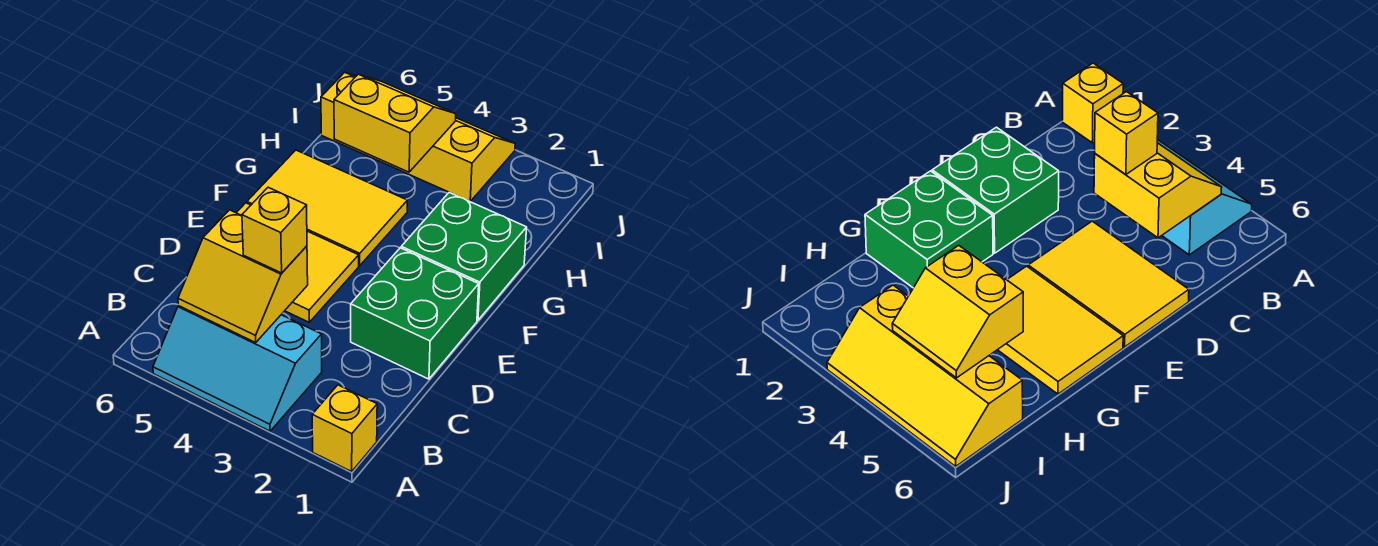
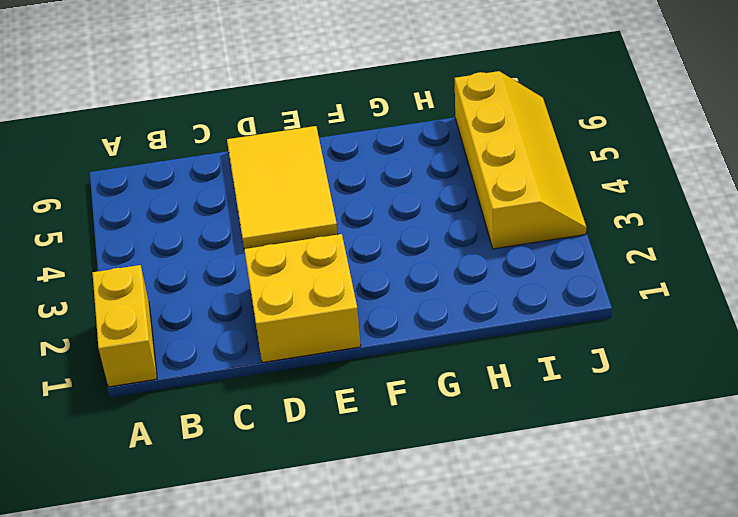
yellow 1x2 brick [93,265,157,387] -> yellow 1x1 brick [312,385,377,471]
yellow 2x2 brick [244,234,361,363] -> green 2x2 brick [351,248,479,379]
none -> cyan 2x3 slope [153,306,322,431]
none -> green 2x2 brick [401,193,527,320]

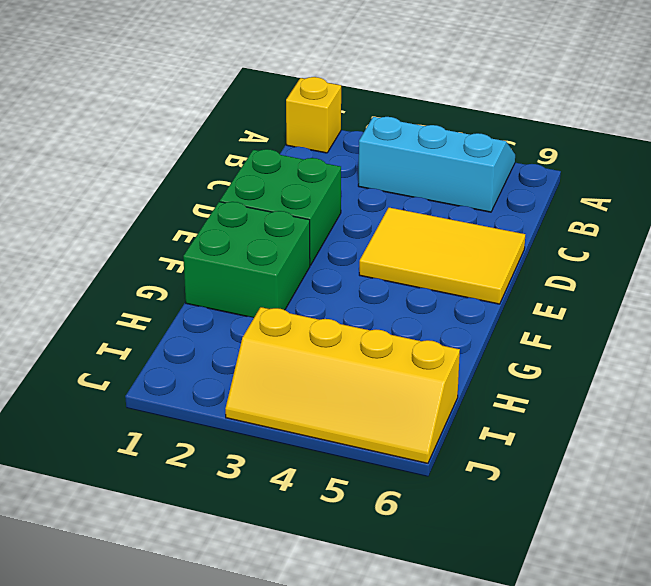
none -> yellow 2x3 tile [247,150,407,266]
none -> yellow 2x2 slope [178,210,308,342]

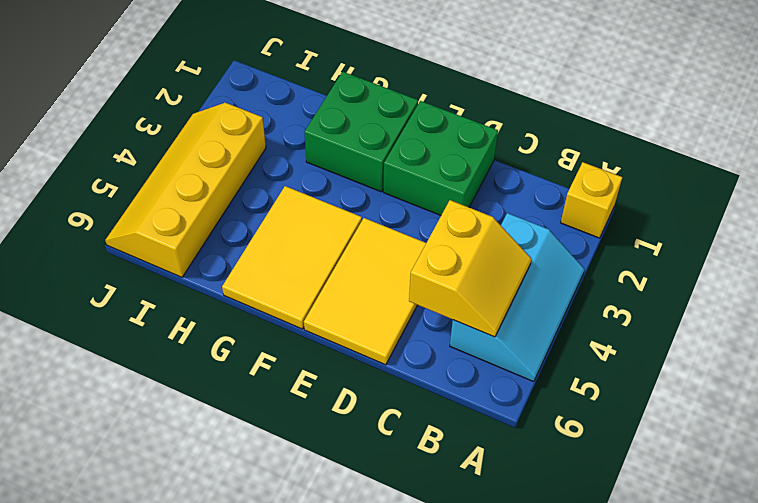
none -> yellow 2x2 slope [334,74,456,172]
none -> yellow 1x1 brick [242,187,307,273]

